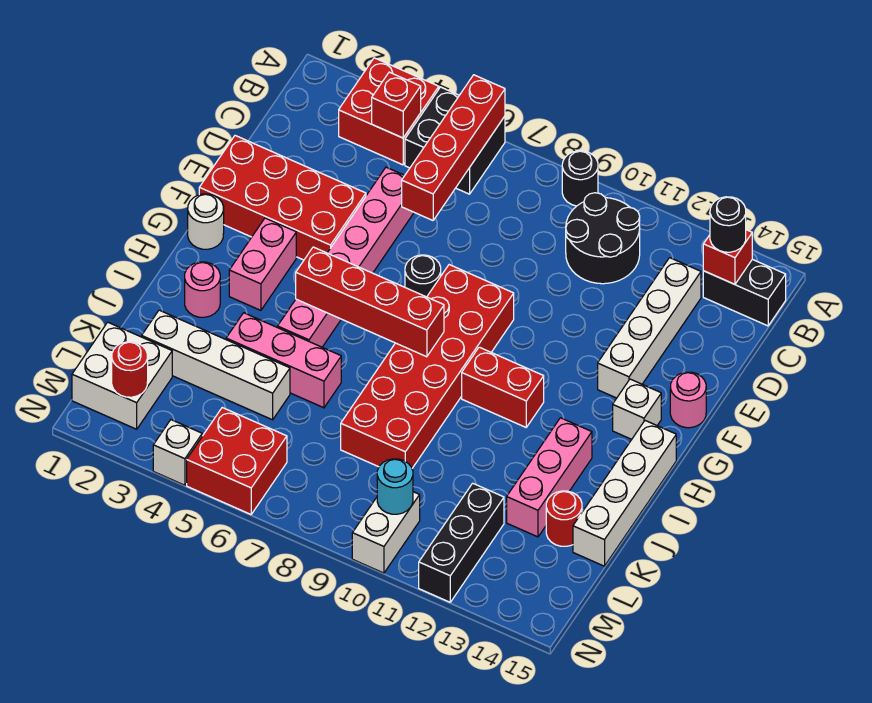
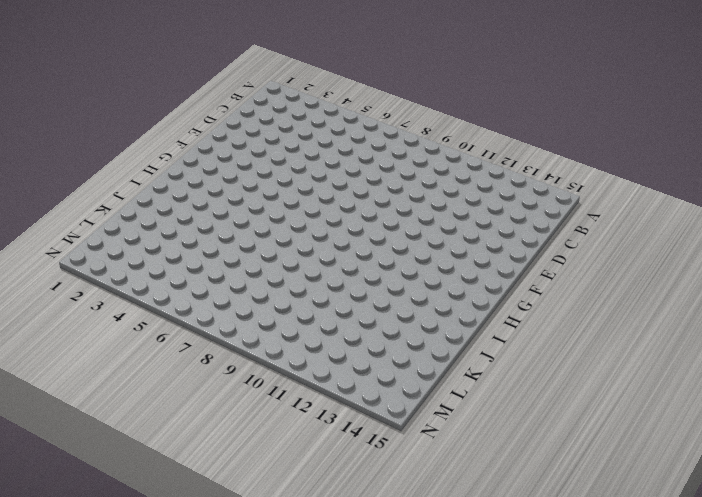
none -> red 2x2 brick [339,58,439,165]
none -> black 2x2 brick [405,87,505,194]
none -> black 1x1 round brick [562,151,598,206]
none -> black 2x2 round brick [566,193,640,284]

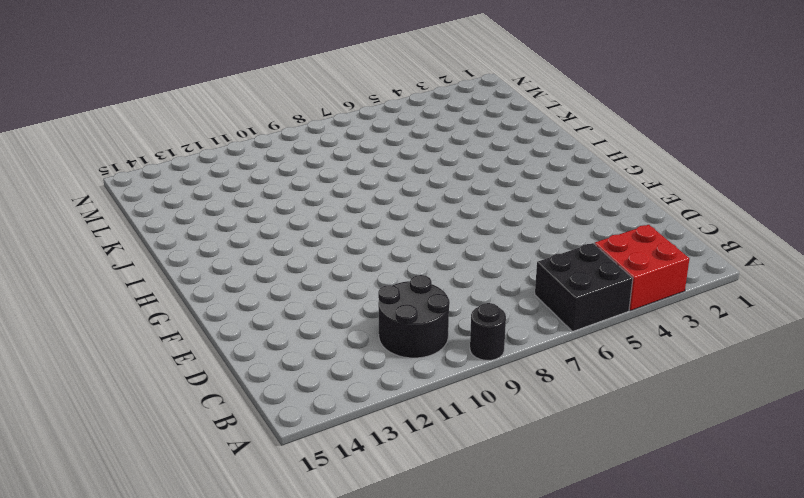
none -> black 1x2 brick [703,259,786,326]
none -> white 1x4 brick [598,258,701,398]
none -> pink 1x6 brick [278,167,414,347]
none -> red 2x4 brick [199,136,366,260]

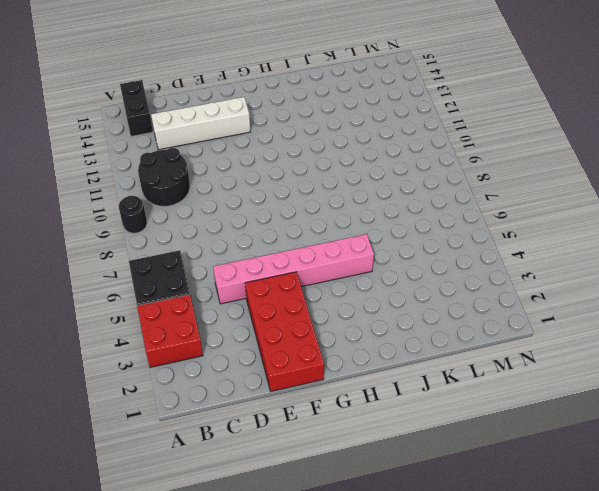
none -> black 1x1 round brick [405,255,441,297]
none -> red 2x6 brick [341,265,514,468]
none -> pink 1x1 round brick [670,372,706,428]
none -> white 1x1 round brick [188,194,224,249]

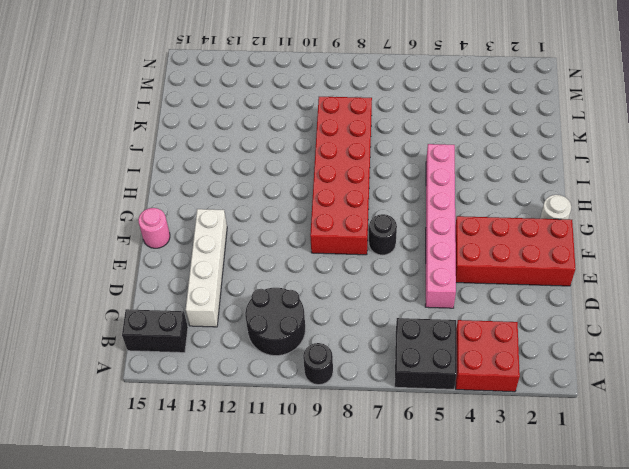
none -> pink 1x2 brick [229,218,296,310]
none -> white 1x1 brick [613,379,661,439]
none -> red 1x2 brick [462,347,544,427]
none -> white 1x4 brick [573,421,676,566]

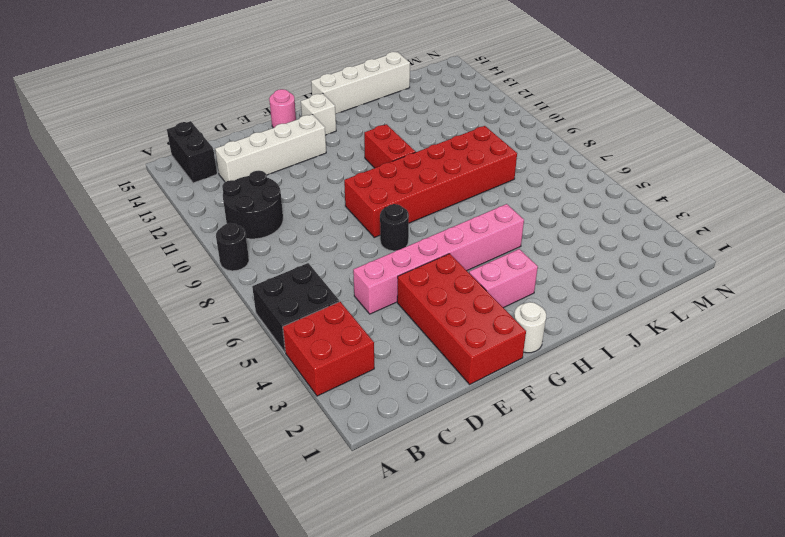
none -> pink 1x1 round brick [185,262,220,317]
none -> pink 1x3 brick [507,418,592,537]
none -> pink 1x3 brick [226,313,341,408]
none -> white 1x4 brick [142,310,290,420]

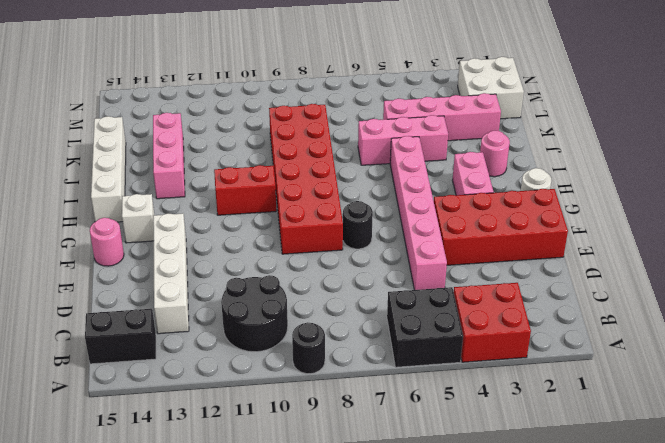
pink 1x4 brick [383,93,501,141] -> white 1x4 brick [142,310,290,420]
none -> red 1x1 round brick [546,491,582,546]
none -> black 1x3 brick [419,483,504,602]
none -> red 2x2 brick [187,408,287,514]
none -> white 1x2 brick [352,492,420,573]

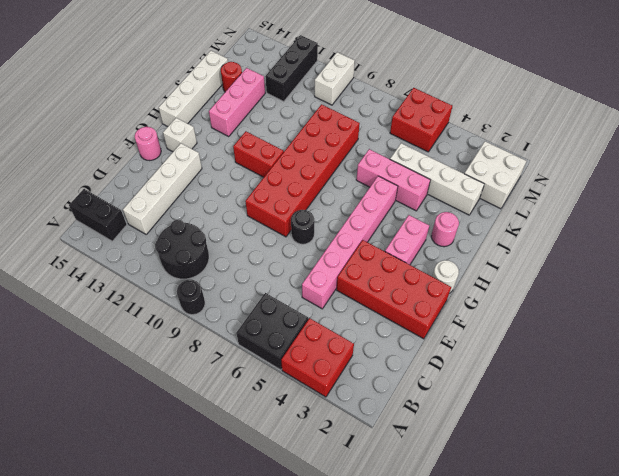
none -> white 1x1 brick [153,420,202,485]
none -> red 1x4 brick [402,75,505,220]
none -> red 1x1 brick [372,72,421,138]
none -> red 1x1 brick [703,230,752,284]

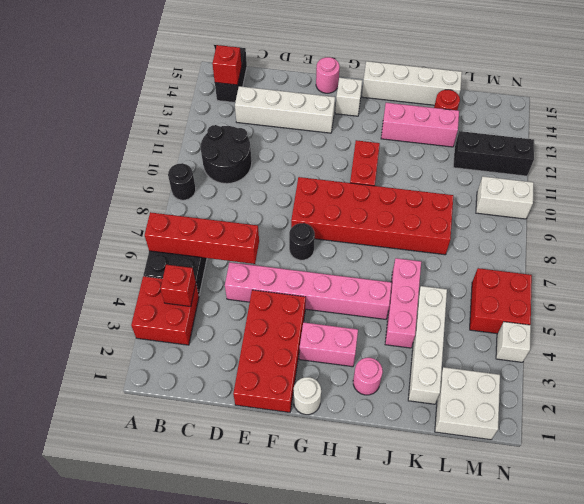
none -> red 1x4 brick [296,247,444,357]
none -> red 1x1 round brick [112,342,148,397]
none -> cyan 1x1 round brick [377,459,413,514]
none -> black 1x1 round brick [710,197,746,252]

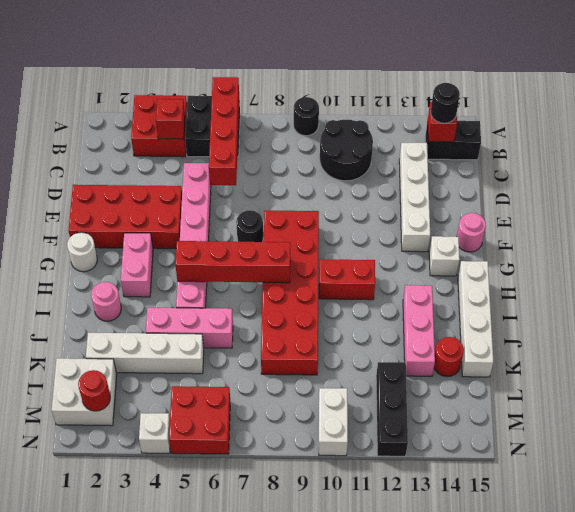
none -> cyan 1x1 round brick [377,459,413,514]

